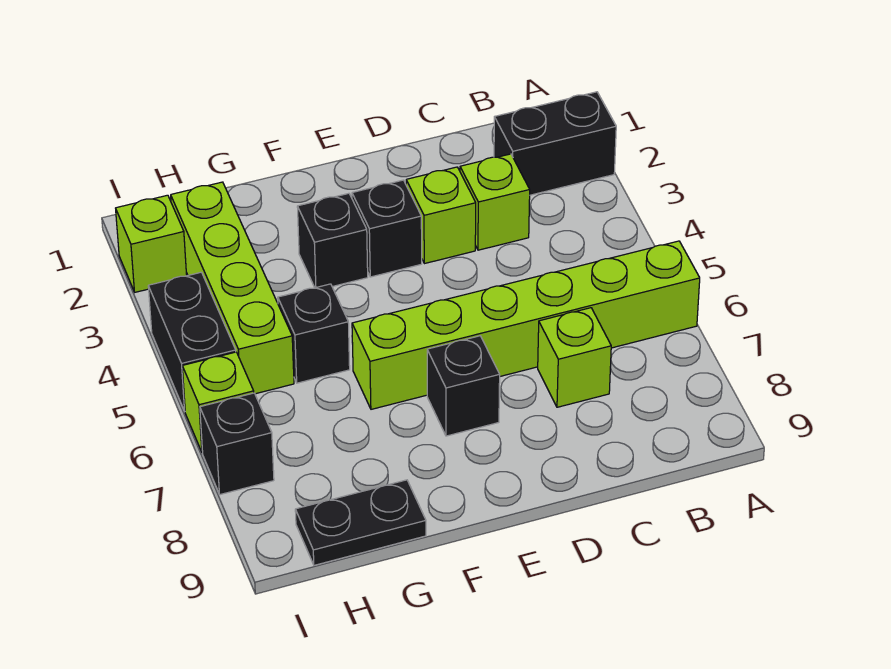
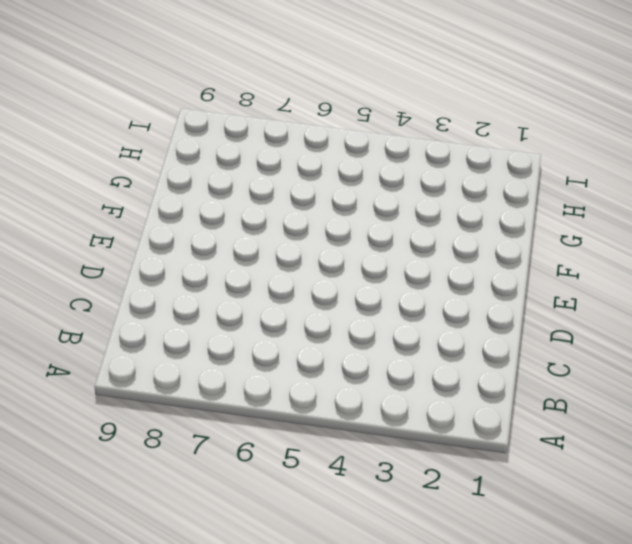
none -> black 1x2 brick [494,92,616,195]
none -> lime 1x6 brick [352,241,700,409]
none -> lime 1x1 brick [460,154,530,250]

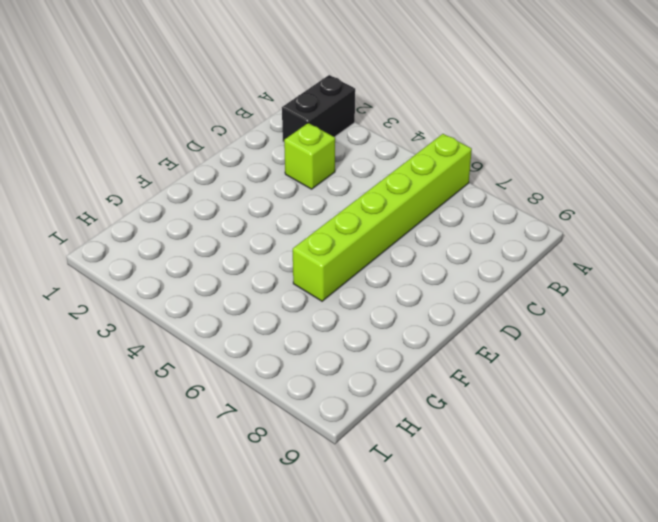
none -> lime 1x1 brick [538,308,611,407]
none -> lime 1x1 brick [406,167,476,264]
none -> black 1x1 brick [352,180,422,277]

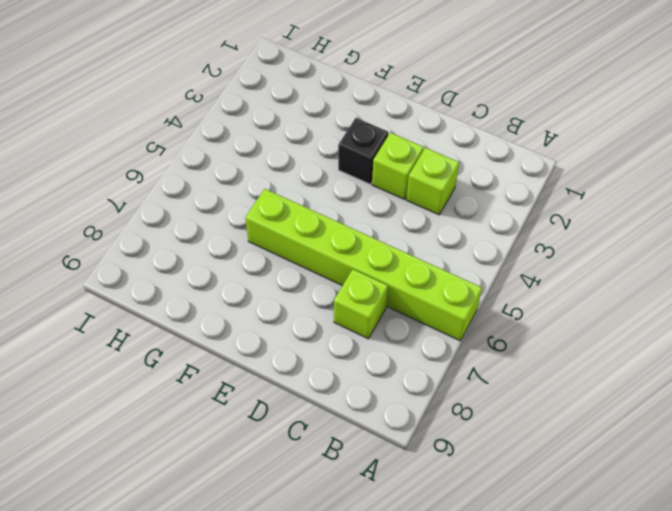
none -> black 1x2 brick [494,92,616,195]
none -> black 1x1 brick [427,336,500,436]
none -> black 1x1 brick [297,193,368,288]

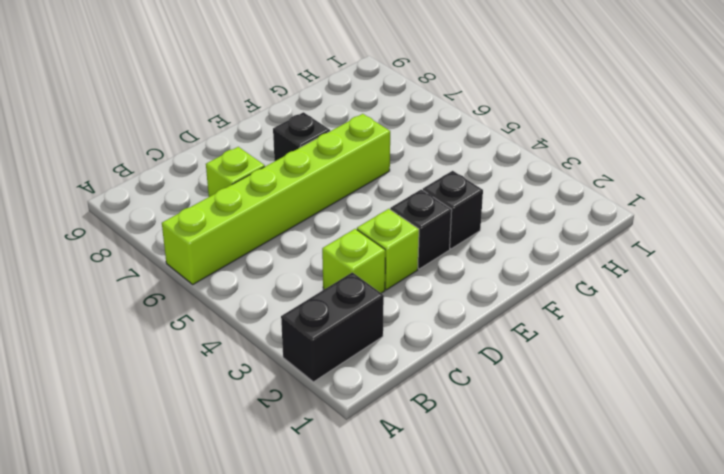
none -> black 1x1 brick [278,284,350,383]
none -> black 1x2 plate [295,480,426,565]
none -> lime 1x4 brick [171,182,294,394]

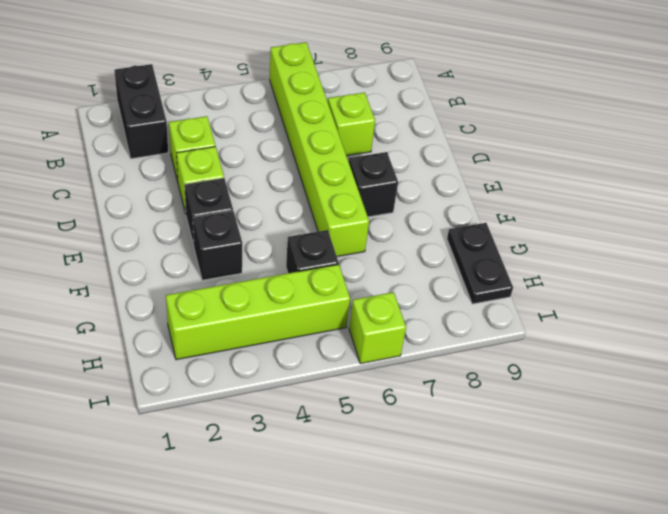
none -> lime 1x1 brick [116,195,187,292]
none -> black 1x2 brick [148,272,236,411]
none -> black 1x1 brick [200,393,274,495]

